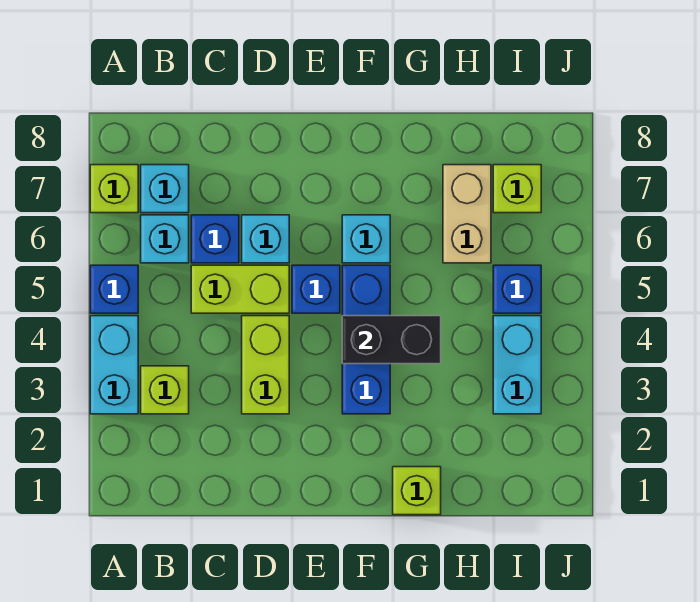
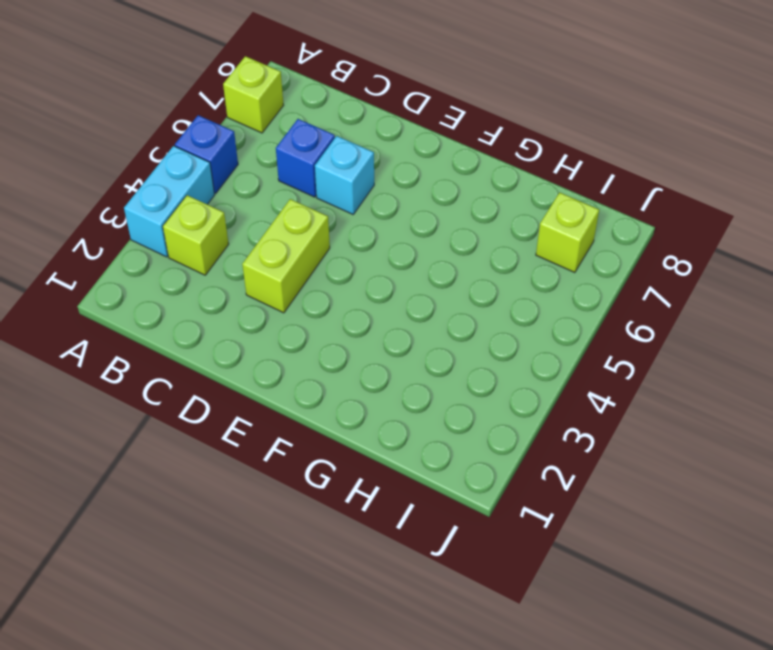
none -> cyan 1x1 brick [141,215,189,263]
none -> cyan 1x1 brick [141,165,189,213]
none -> lime 1x2 brick [191,265,289,313]

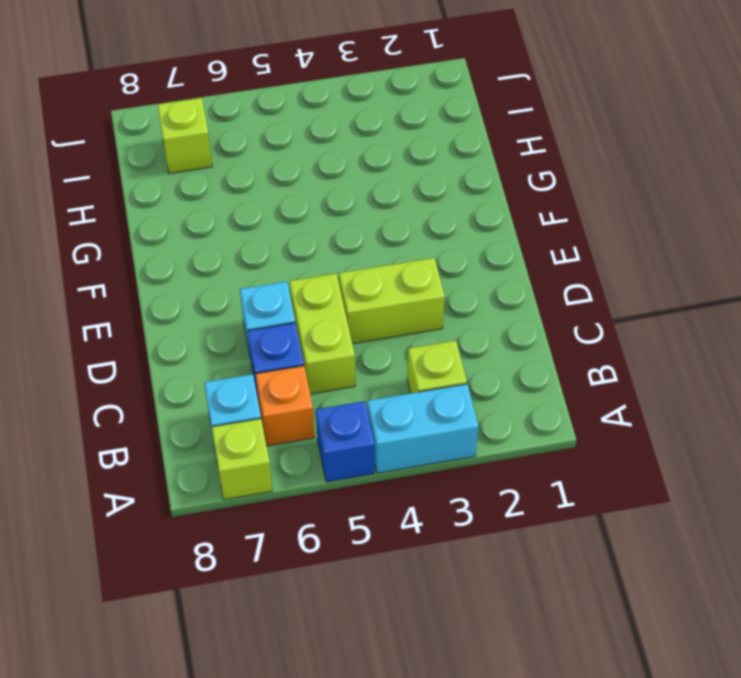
orange 1x1 brick [256,366,315,446] -> cyan 1x1 brick [141,215,189,263]
none -> blue 1x1 brick [292,265,340,313]
none -> blue 1x3 brick [342,265,390,414]
none -> cyan 1x1 brick [342,215,390,263]

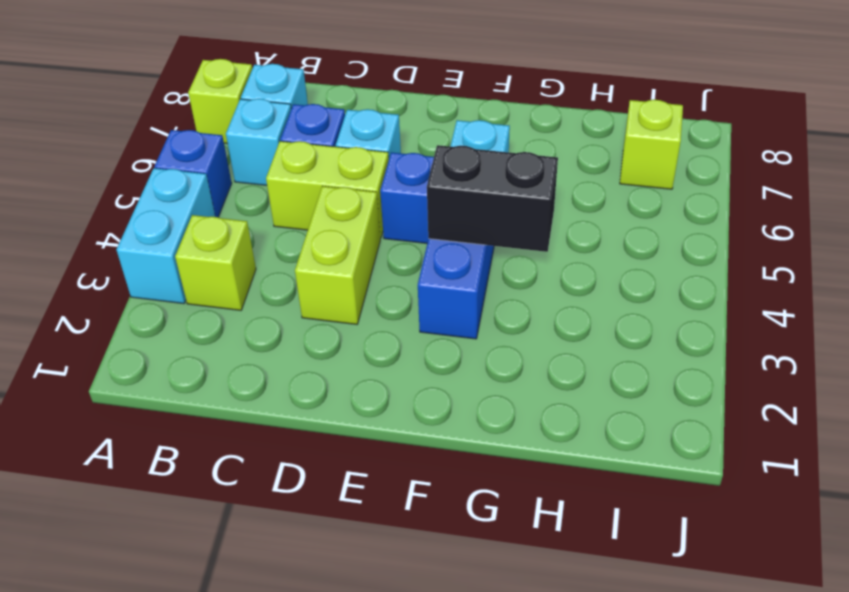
none -> lime 1x1 brick [393,467,441,515]
none -> tan 1x2 brick [443,165,491,263]
none -> cyan 1x2 brick [493,316,541,414]

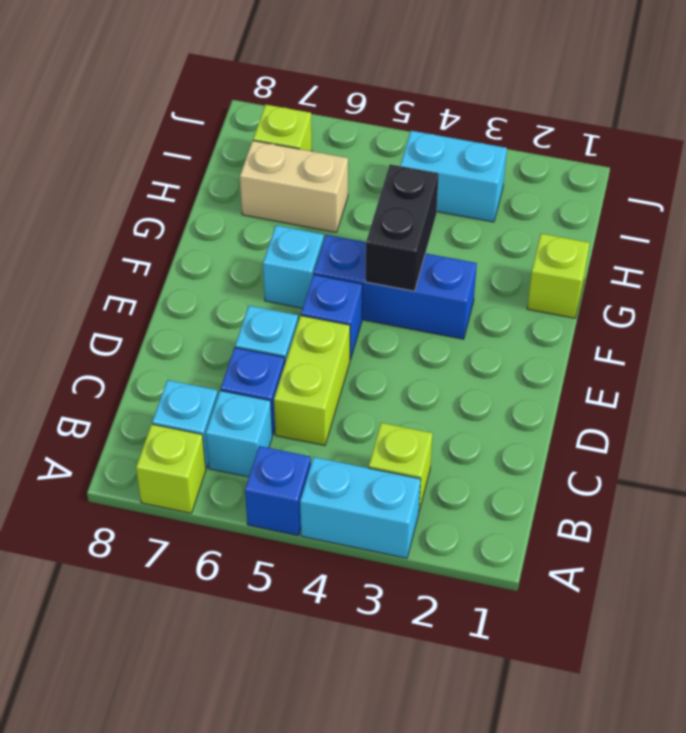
none -> lime 1x2 brick [242,316,289,414]
none -> blue 1x1 brick [493,265,541,313]

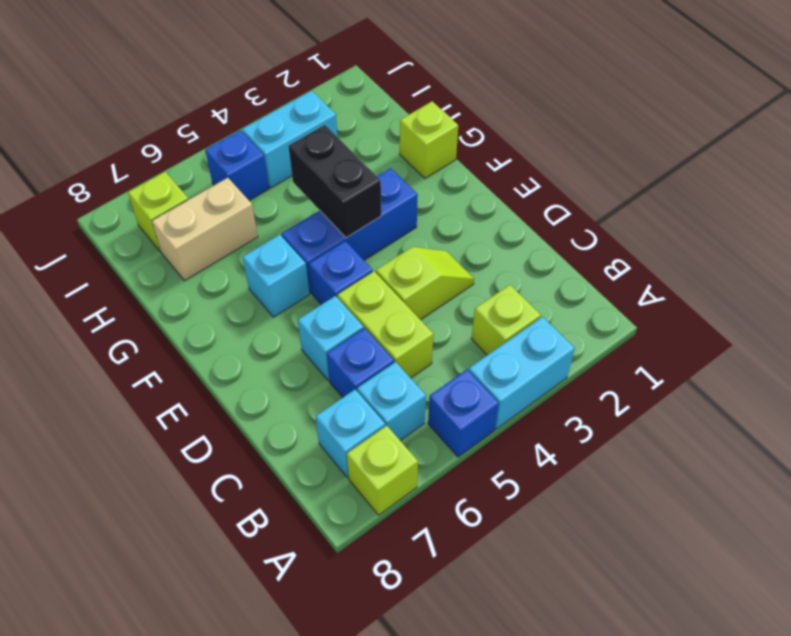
lime 1x2 slope [376,247,474,320] -> lime 1x2 brick [242,316,289,414]

